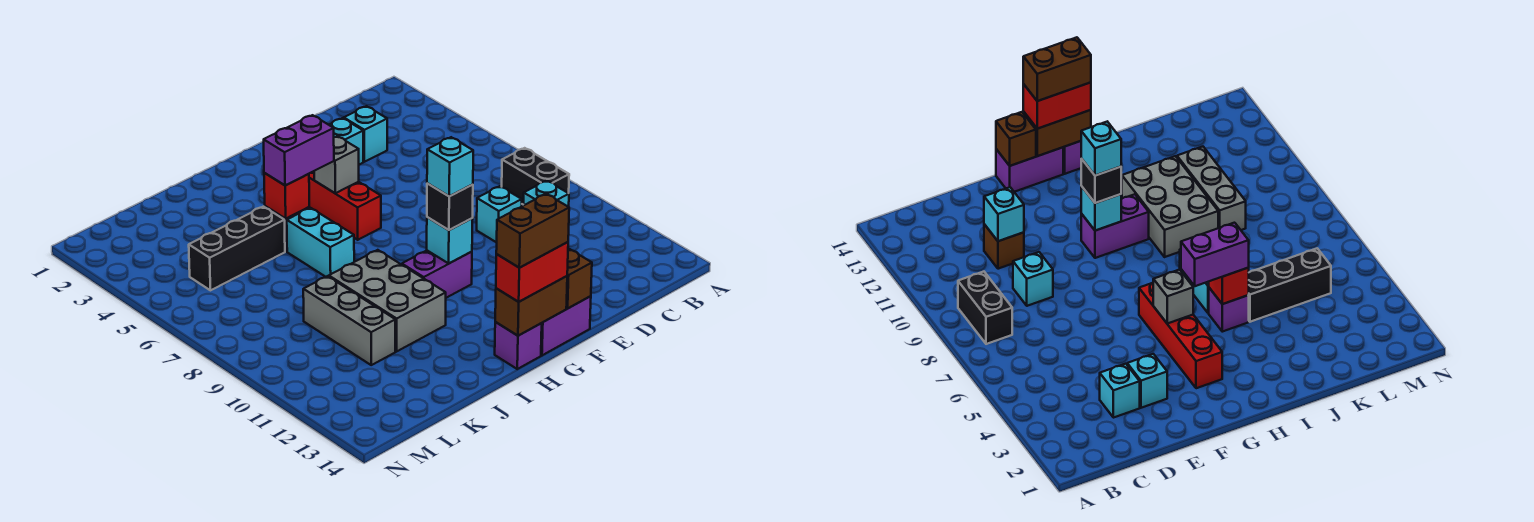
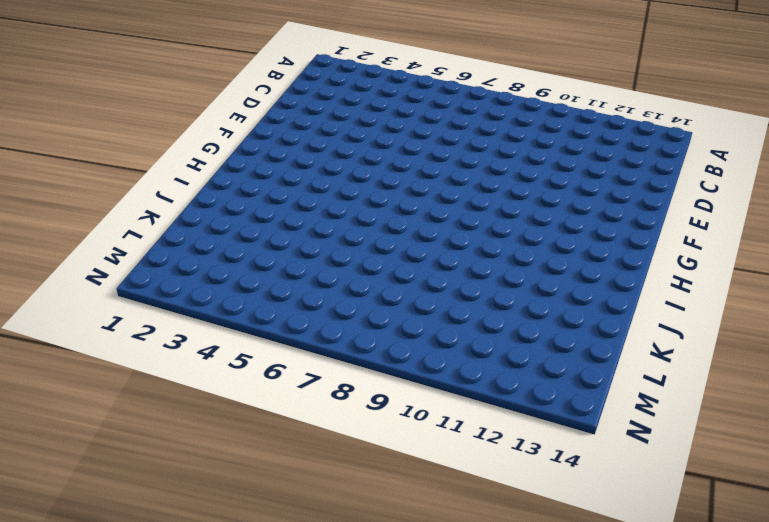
none -> black 1x2 brick [502,148,569,204]
none -> cyan 1x1 brick [344,106,387,162]
none -> cyan 1x1 brick [477,186,522,243]

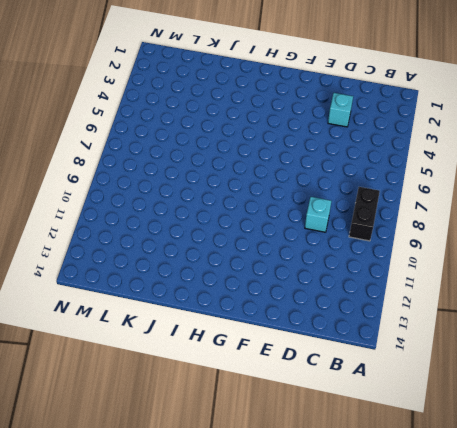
none -> brown 1x1 brick [984,224,1024,269]
none -> cyan 1x1 brick [329,118,363,165]
none -> purple 1x2 brick [541,296,591,355]

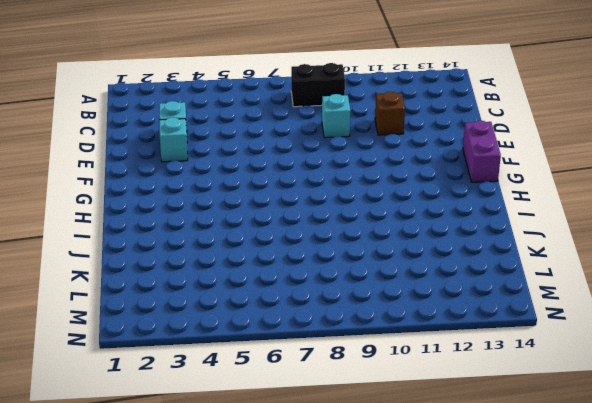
none -> red 1x4 brick [309,171,381,240]
none -> purple 1x2 brick [402,250,472,298]
none -> purple 1x1 brick [495,322,542,369]

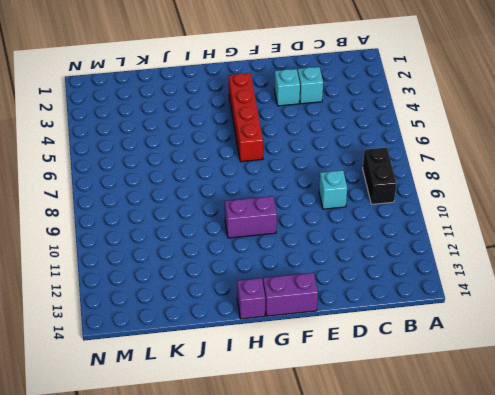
none -> brown 1x1 brick [984,224,1024,269]
none -> purple 1x1 brick [1209,288,1249,332]
none -> cyan 1x2 brick [287,208,354,277]

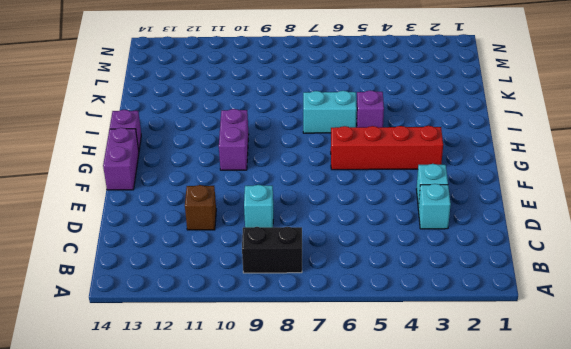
none -> grey 2x3 brick [329,250,446,351]
none -> black 1x3 brick [189,207,285,290]
none -> grey 1x3 brick [303,276,395,365]

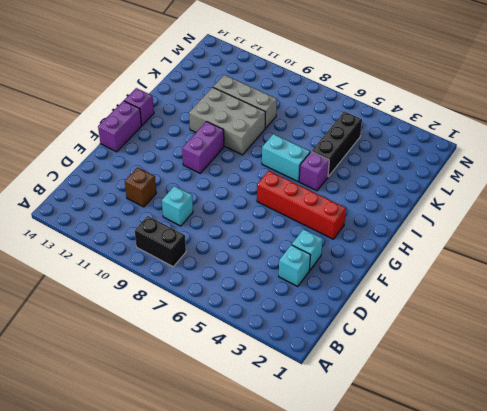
none -> cyan 1x1 brick [523,181,569,207]
none -> brown 1x1 brick [566,249,592,308]
none -> grey 1x1 brick [314,136,359,193]

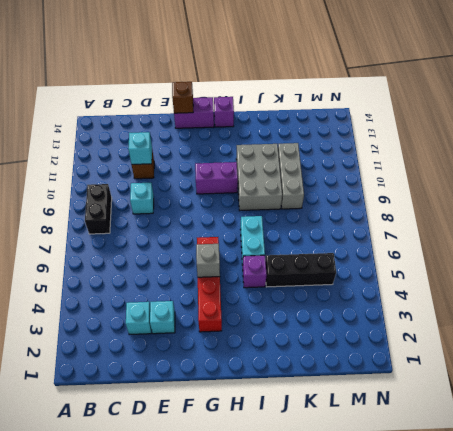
none -> cyan 1x1 brick [427,217,473,263]
none -> brown 1x2 brick [495,276,567,336]
none -> red 1x1 brick [264,173,309,219]

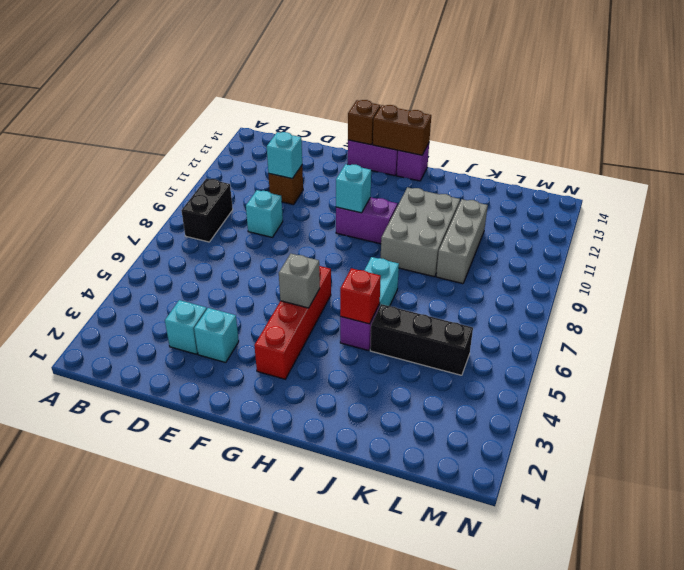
none -> black 1x1 brick [427,183,473,230]
none -> red 1x2 brick [496,242,568,302]
none -> purple 1x2 brick [264,115,334,185]

